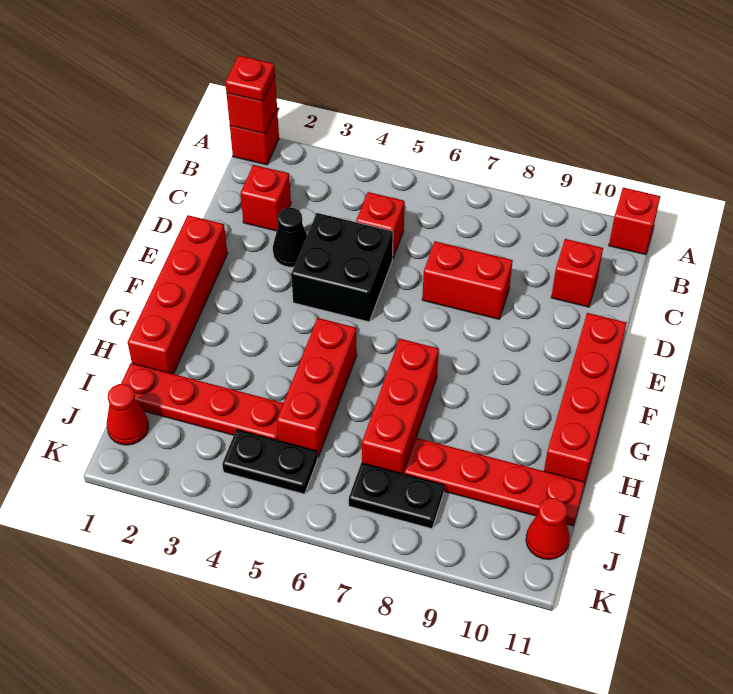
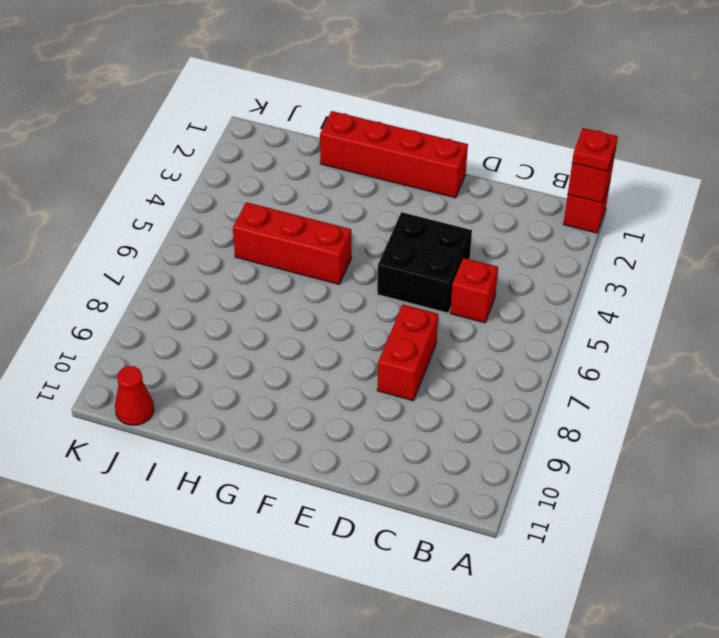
none -> red 1x1 brick [609,188,660,255]
none -> red 1x1 brick [240,165,291,231]
none -> red 1x1 brick [551,239,603,307]

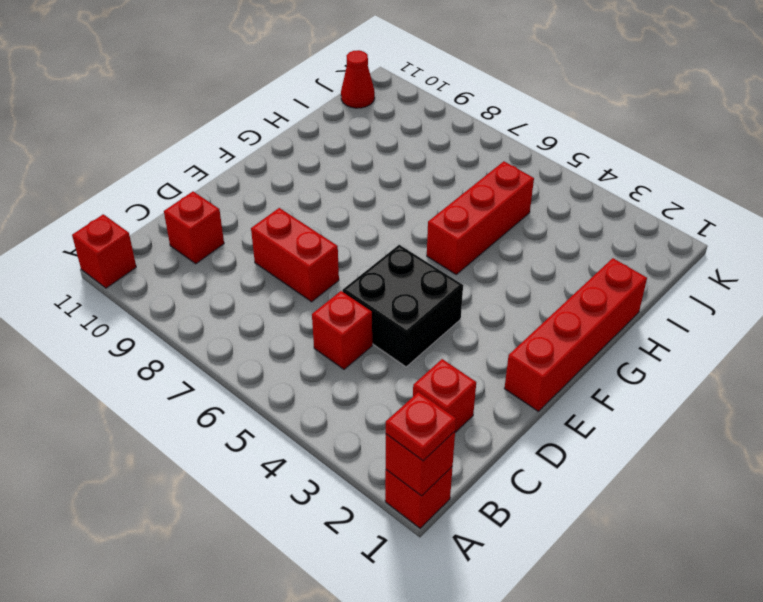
none -> black 1x1 cone [273,208,307,267]
none -> red 1x4 brick [544,313,626,482]
none -> red 1x3 brick [362,339,439,474]

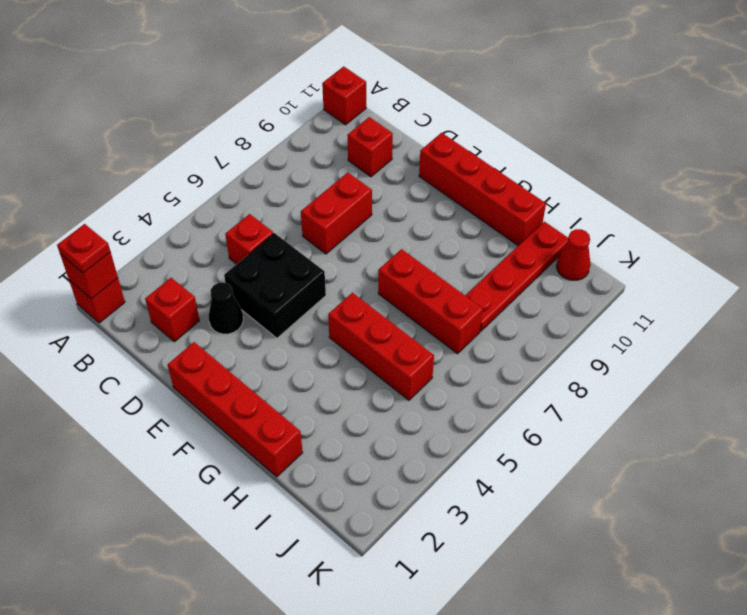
none -> red 1x4 plate [121,363,283,440]
none -> red 1x1 cone [107,384,149,445]
none -> black 1x2 plate [222,430,318,494]

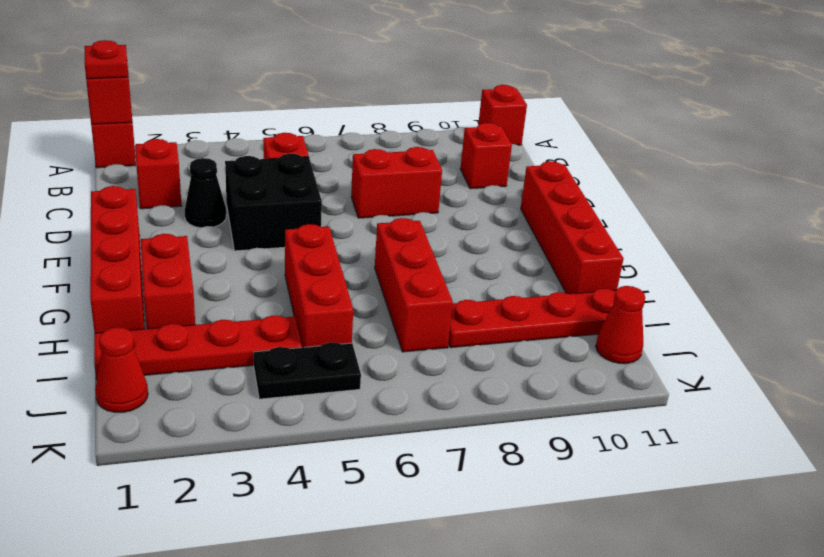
red 1x2 brick [141,234,195,329] -> none
none -> black 1x2 plate [349,463,444,529]

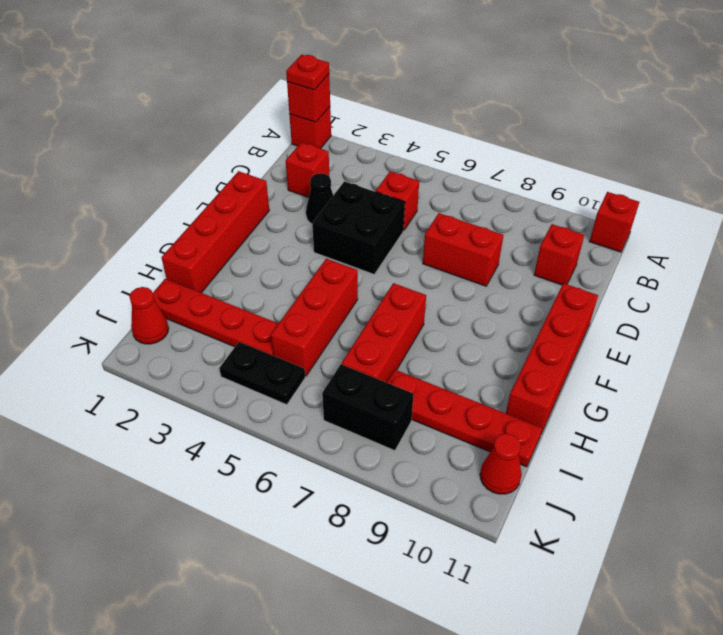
black 1x2 brick [322,364,414,451] -> black 1x2 plate [349,463,444,529]

